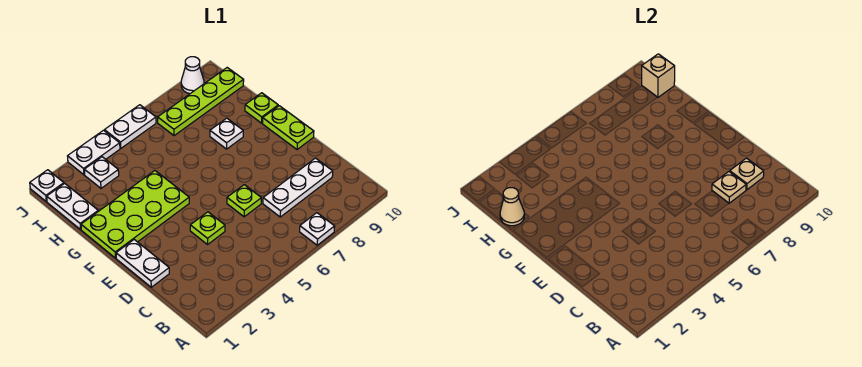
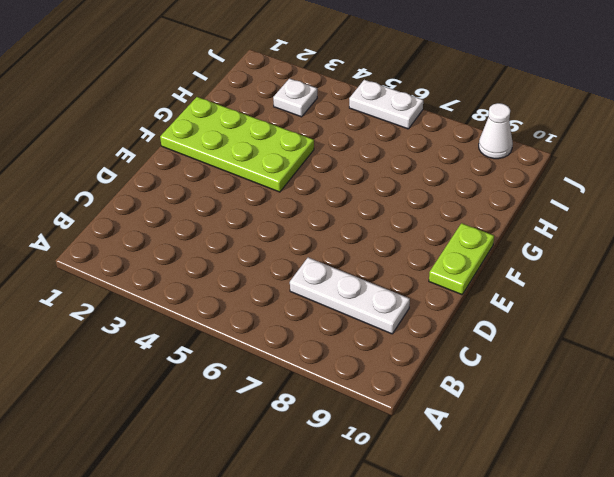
none -> white 1x1 plate [300,213,335,245]
none -> white 1x2 plate [116,240,169,287]
none -> lime 1x1 plate [190,212,225,244]

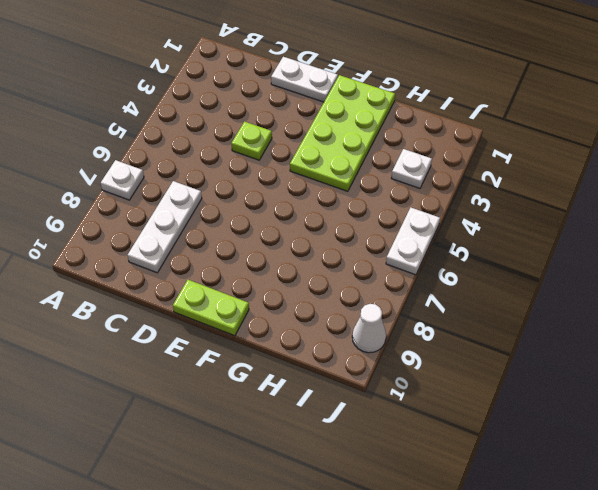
none -> lime 1x1 plate [227,185,261,217]
none -> white 1x1 plate [210,118,243,149]
none -> lime 1x1 plate [245,93,278,123]

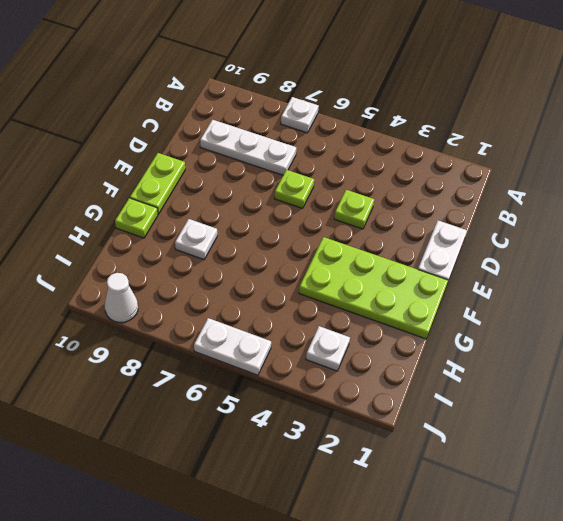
none -> white 1x2 plate [47,183,98,229]
none -> lime 1x4 plate [158,68,244,136]
none -> white 1x1 plate [30,170,64,202]

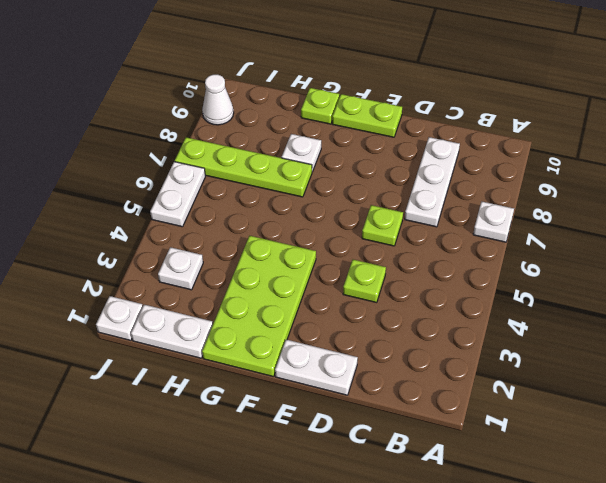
lime 1x4 plate [175,137,312,197] -> lime 1x4 plate turned to [158,68,244,136]
none -> white 1x2 plate [68,130,120,175]
none -> tan 1x1 plate [712,172,746,203]
none -> tan 1x1 plate [730,158,764,190]

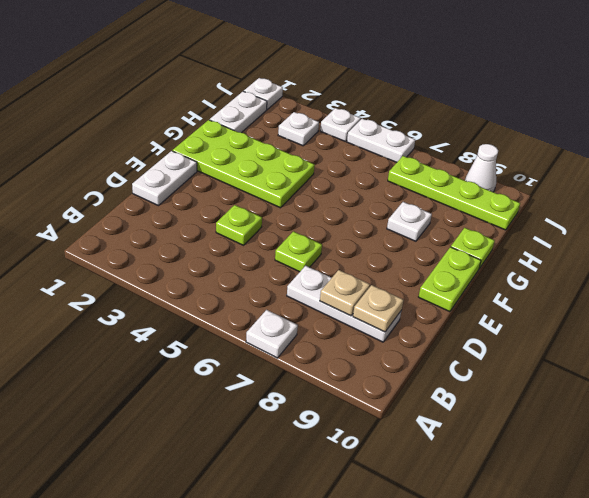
white 1x1 plate [320,108,361,142] -> white 1x2 plate [68,130,120,175]
none -> tan 1x1 cone [500,188,524,226]
none -> tan 1x1 brick [642,54,675,97]

